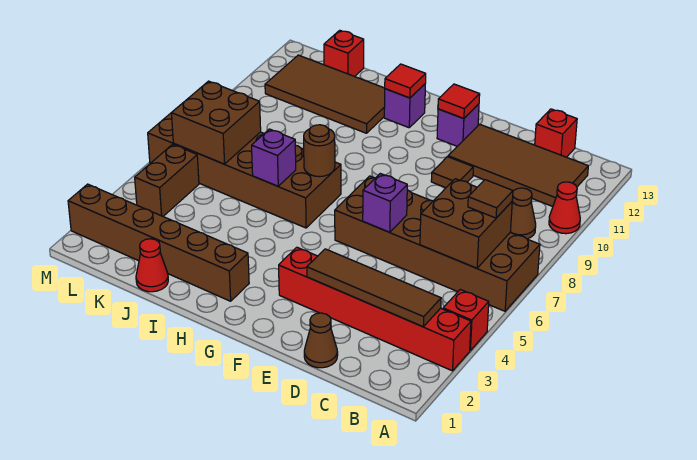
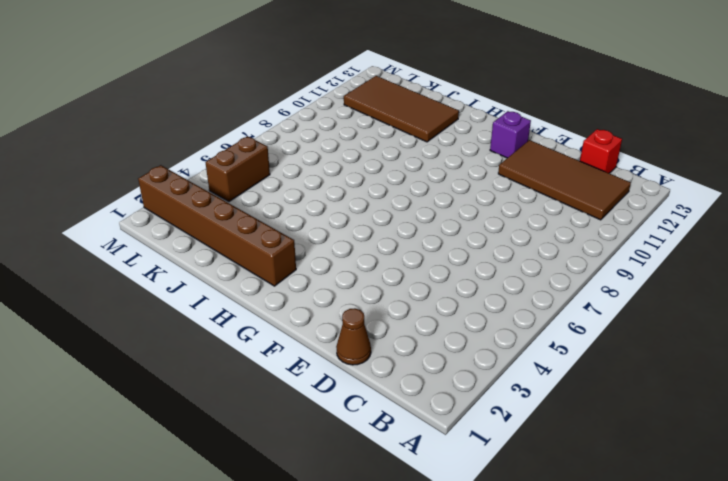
none -> red 1x6 brick [279,247,471,371]
none -> red 1x1 brick [443,289,489,350]
none -> brown 2x6 brick [335,176,540,311]

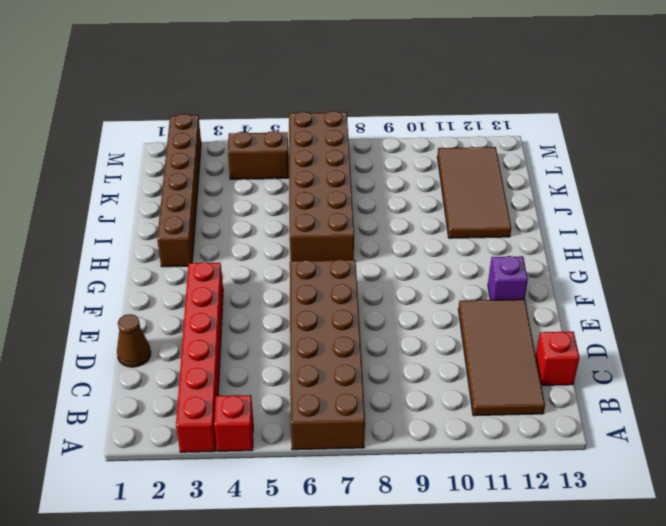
none -> red 1x1 cone [549,182,580,234]
none -> brown 1x1 cone [511,188,536,239]
none -> brown 1x1 tile [431,157,473,188]

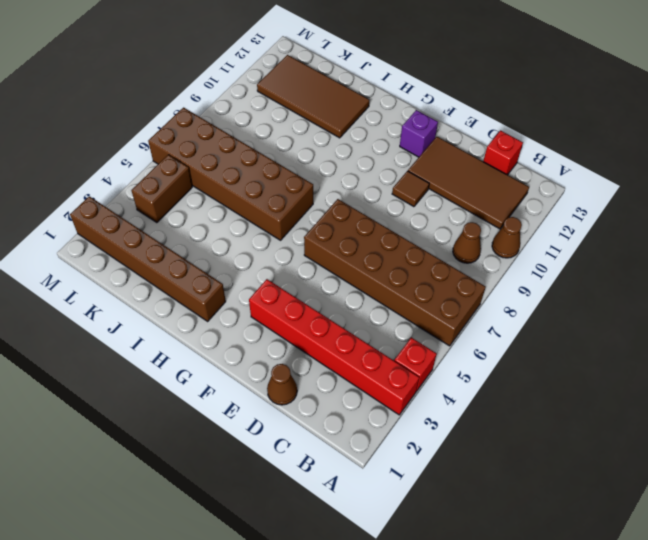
brown 1x1 cone [492,217,522,258] -> red 1x1 cone [549,182,580,234]
none -> purple 1x1 brick [384,84,425,128]
none -> red 1x1 cone [136,239,168,292]
none -> red 1x1 brick [324,30,364,77]

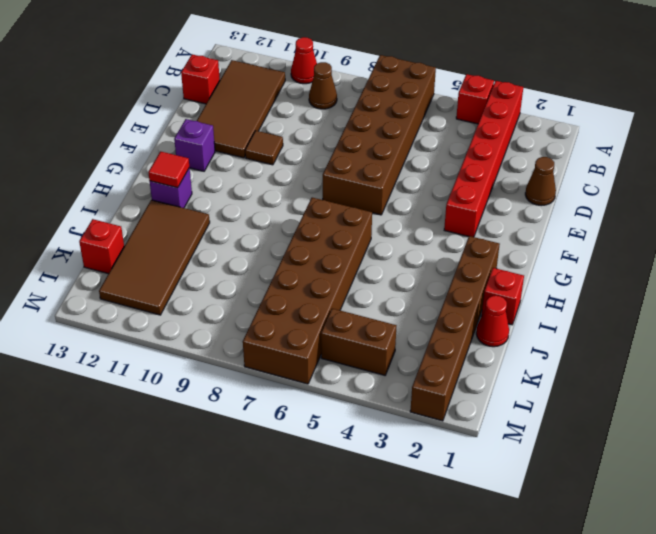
red 1x1 brick [481,268,524,325] -> none
none -> brown 1x4 tile [307,249,441,327]
none -> brown 2x2 brick [420,179,512,268]
none -> purple 1x1 brick [363,174,407,232]

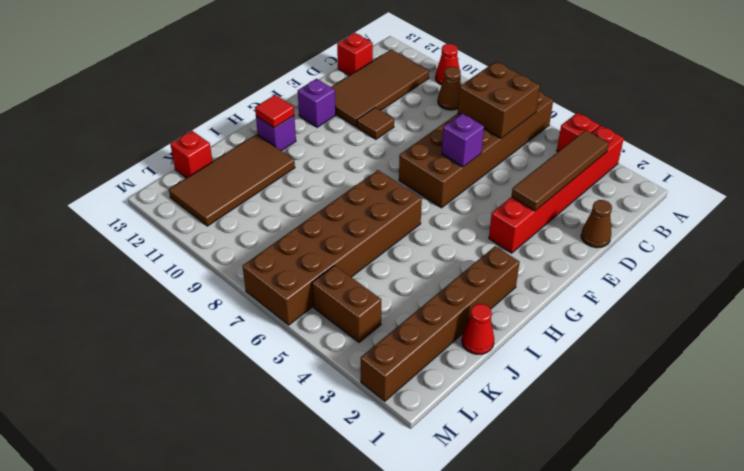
none -> red 1x1 tile [438,84,480,119]
none -> brown 1x1 round brick [304,125,335,177]
none -> purple 1x1 brick [252,129,296,186]

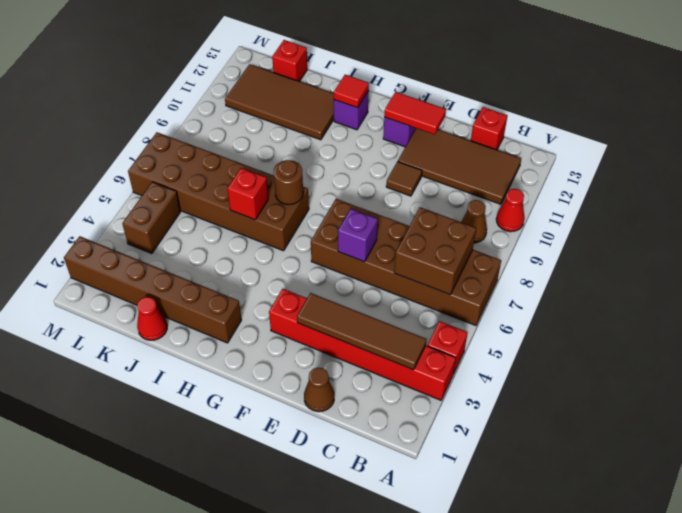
red 1x2 tile [384,92,446,135] -> red 1x1 tile [438,84,480,119]
red 1x1 brick [227,168,268,220] -> purple 1x1 brick [252,129,296,186]
none -> brown 2x2 brick [172,81,261,164]
none -> brown 1x1 tile [468,180,513,218]

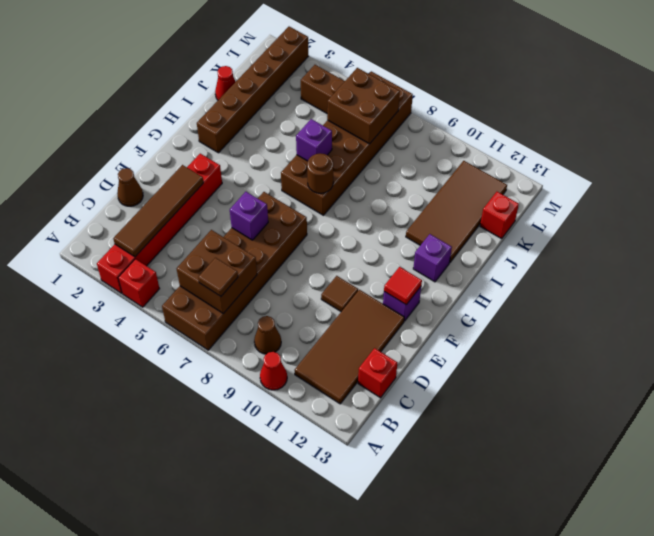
none -> red 1x1 tile [385,64,426,98]

